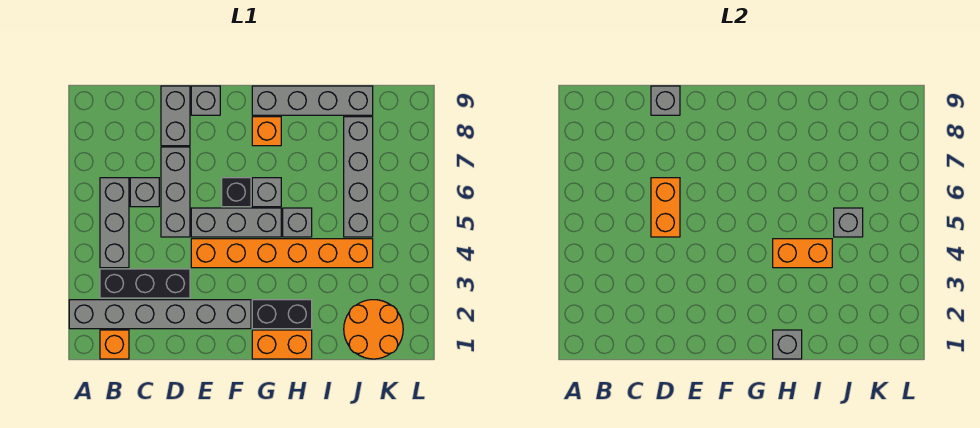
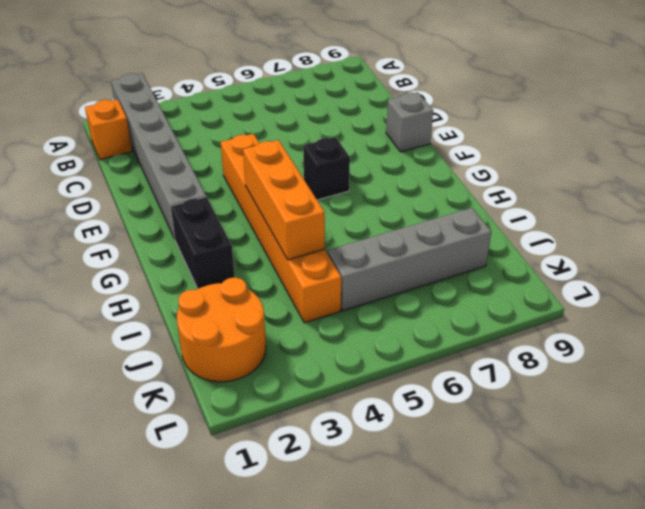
orange 1x3 brick [243,140,325,260] -> orange 1x2 brick [773,239,832,268]
none -> black 1x3 brick [100,269,190,298]
none -> grey 1x3 brick [100,178,129,268]
none -> grey 1x1 brick [130,178,159,207]

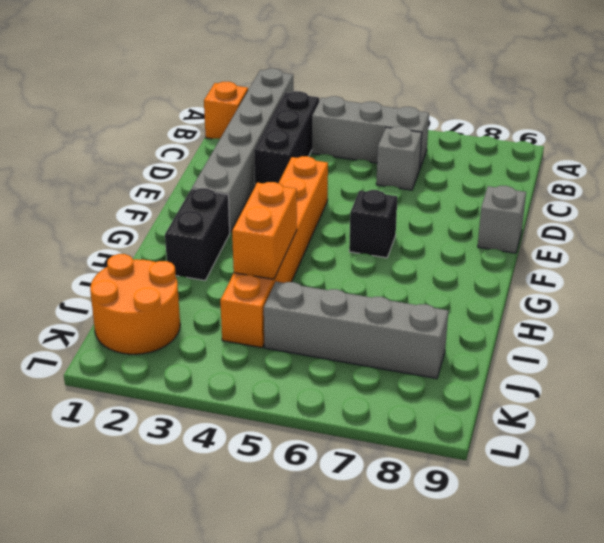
none -> grey 1x3 brick [161,147,190,237]
none -> grey 1x2 brick [161,86,190,146]
none -> grey 1x3 brick [191,208,281,237]

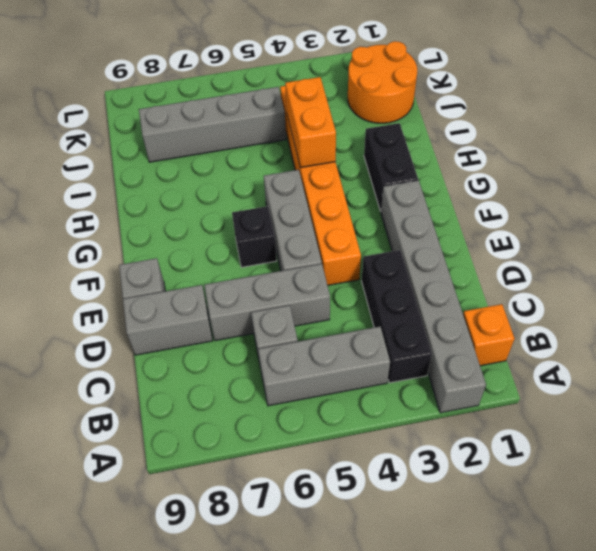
none -> orange 1x2 brick [252,330,312,359]
none -> grey 1x1 brick [252,178,281,207]
none -> orange 1x1 brick [252,117,281,146]

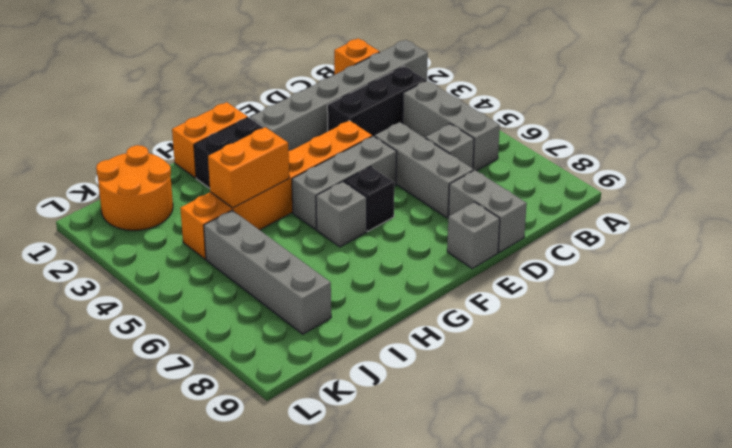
none -> orange 1x1 brick [252,117,281,146]
none -> grey 1x4 brick [252,86,373,115]
none -> grey 1x1 brick [283,208,312,237]

